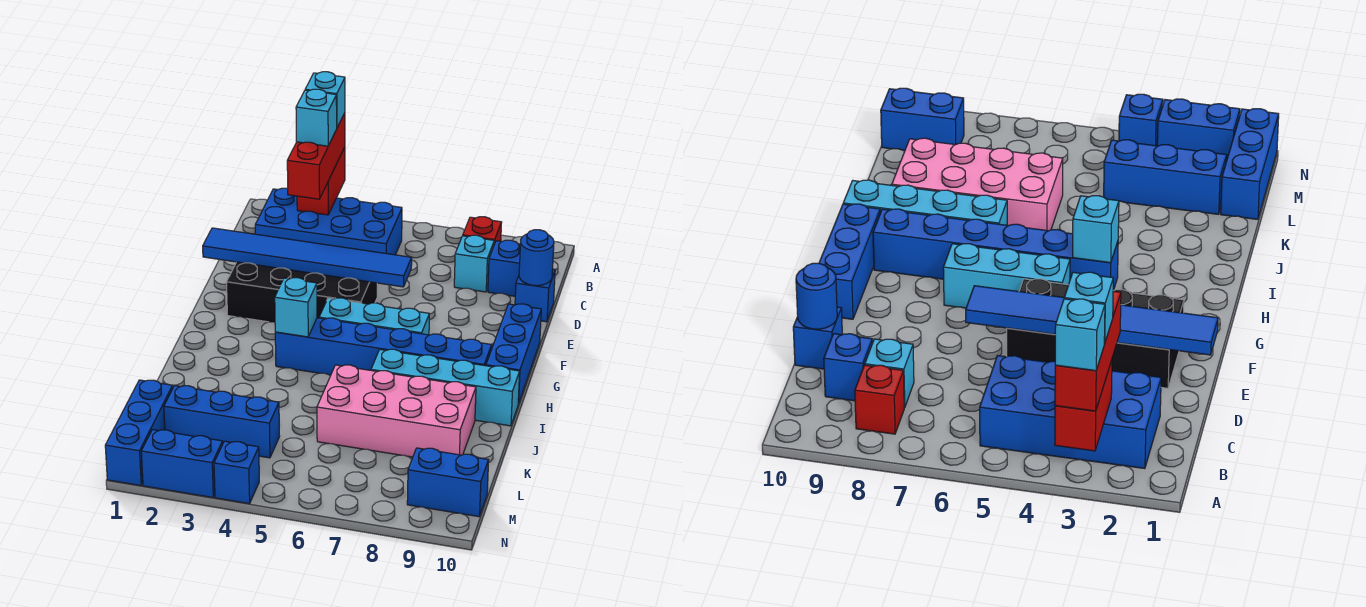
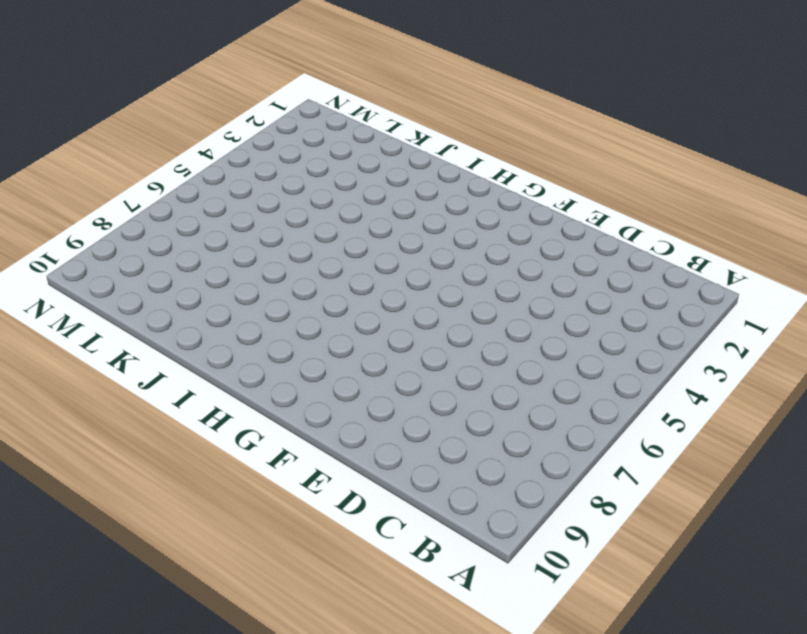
none -> blue 2x4 brick [255,188,402,255]
none -> red 1x1 brick [463,217,502,244]
none -> cyan 1x1 brick [454,235,494,292]

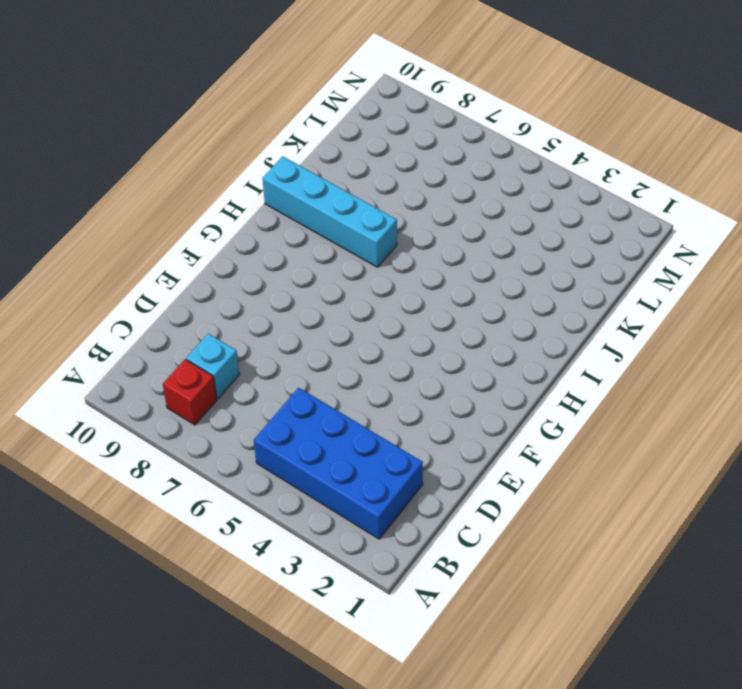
none -> blue 1x1 brick [488,240,520,296]
none -> blue 1x1 brick [515,269,555,322]
none -> black 2x4 brick [227,262,377,322]

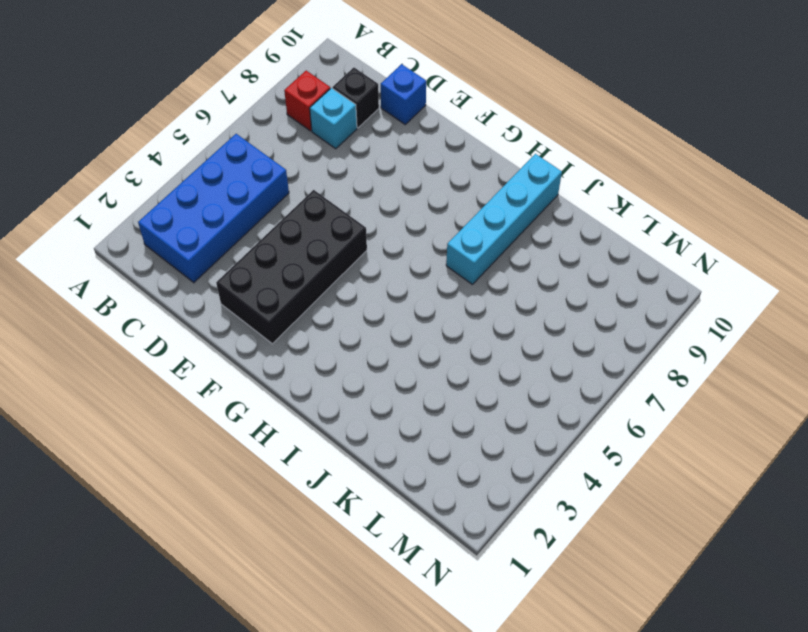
black 1x1 brick [333,68,379,128] -> blue 1x1 brick [488,240,520,296]
none -> blue 1x3 brick [486,304,541,404]
none -> cyan 1x3 brick [319,298,429,335]
none -> blue 1x6 brick [275,318,492,375]

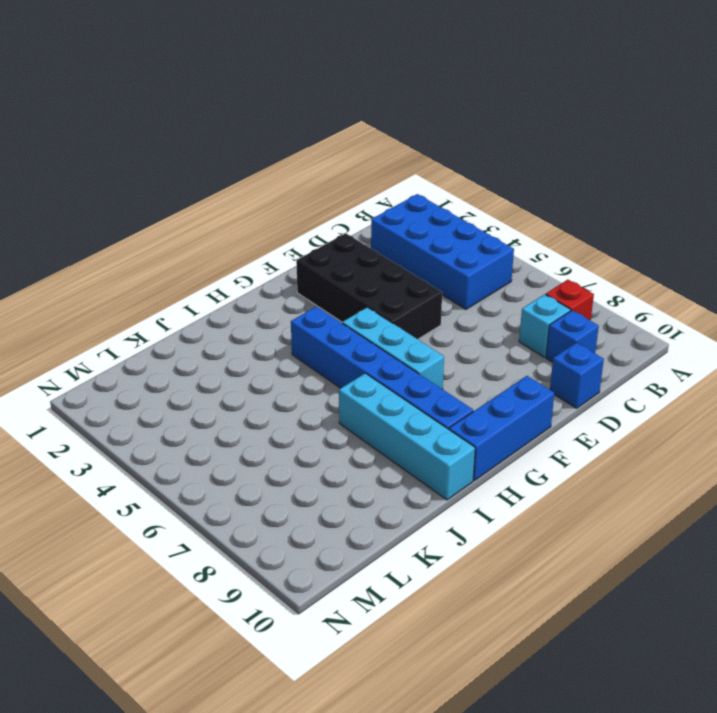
none -> pink 2x4 brick [317,365,476,457]
none -> blue 1x3 brick [105,380,173,486]
none -> blue 1x3 brick [164,386,280,458]

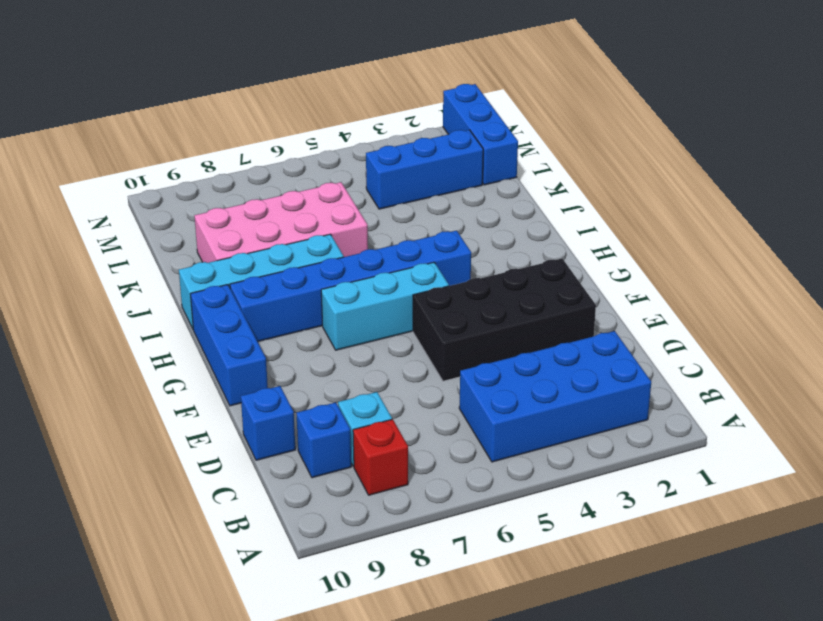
none -> blue 1x2 brick [407,448,489,517]
none -> blue 1x2 brick [141,430,223,498]
none -> blue 1x1 brick [214,441,259,504]

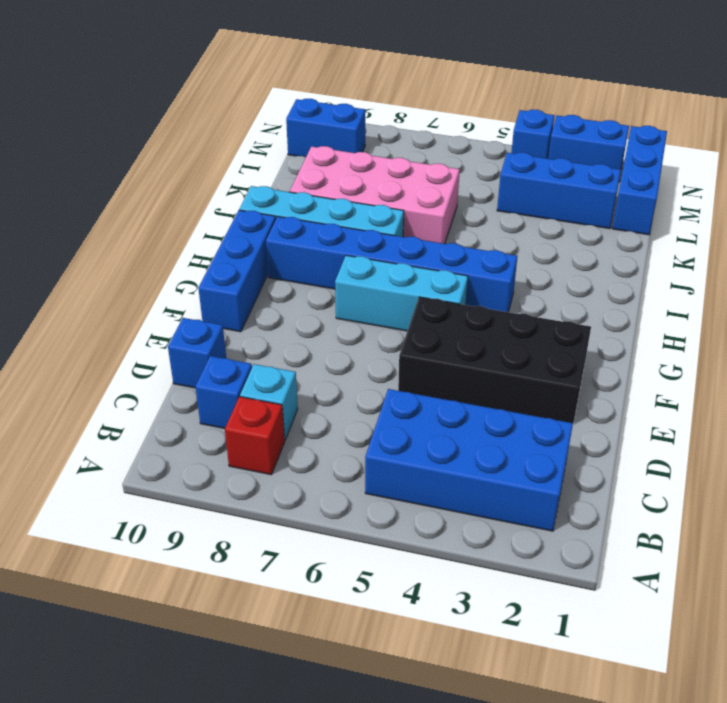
none -> red 1x2 brick [297,147,345,215]
none -> blue 1x1 round brick [519,230,554,286]
none -> blue 1x6 tile [203,228,412,287]

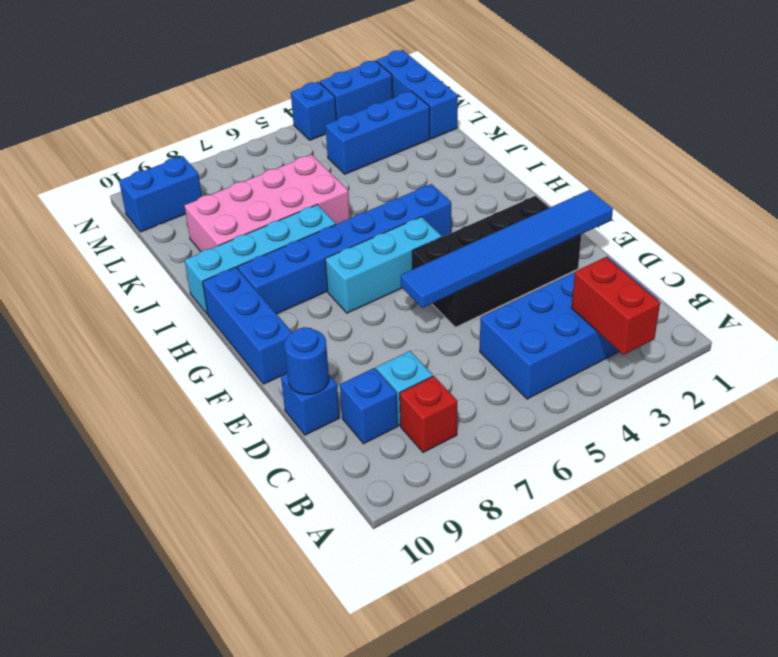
none -> cyan 1x1 brick [275,278,317,337]
none -> red 1x3 brick [287,113,345,199]
none -> cyan 1x1 brick [305,72,345,127]

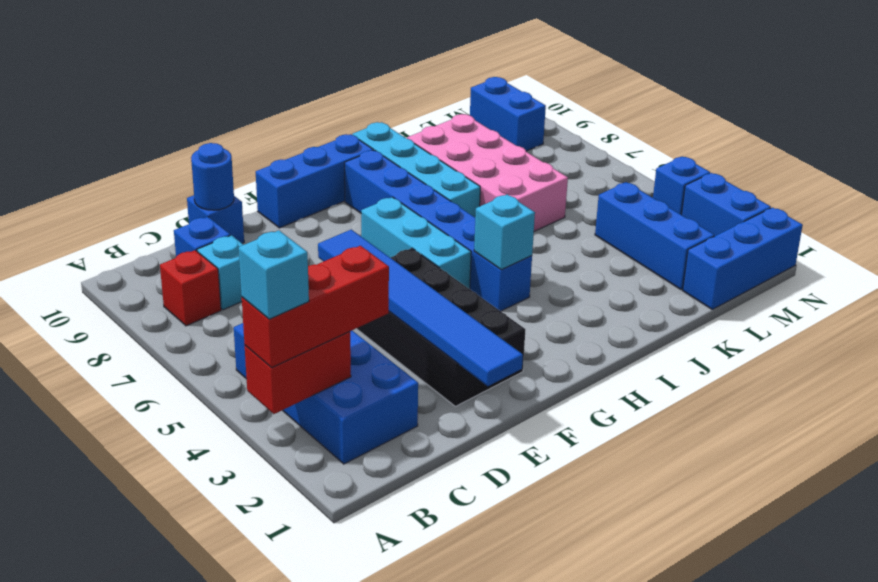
none -> cyan 1x1 brick [296,89,337,146]

